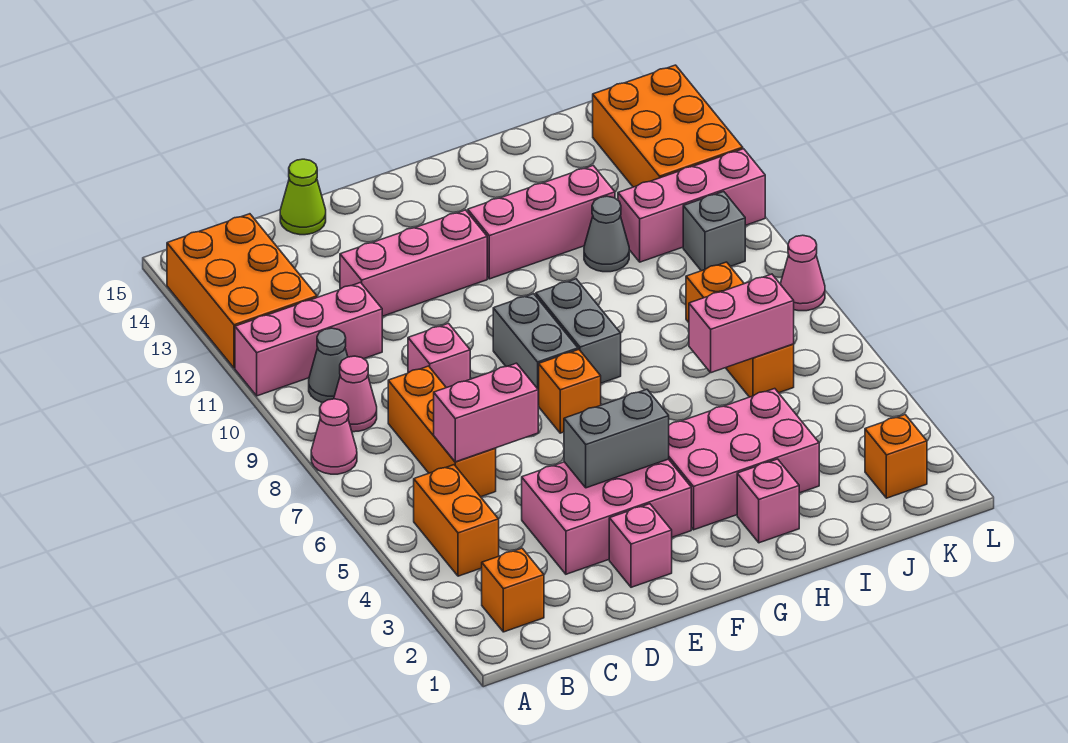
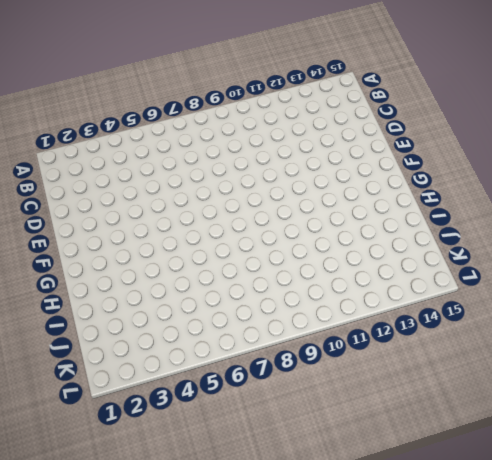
none -> pink 1x1 cone [311,399,357,474]
none -> pink 1x3 brick [235,283,382,396]
none -> orange 2x3 brick [167,214,317,368]

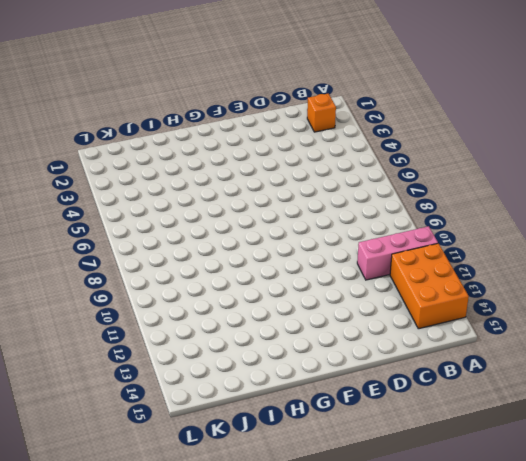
none -> pink 1x1 cone [311,399,357,474]
none -> orange 1x2 brick [414,465,499,576]
none -> pink 1x1 cone [334,356,377,432]

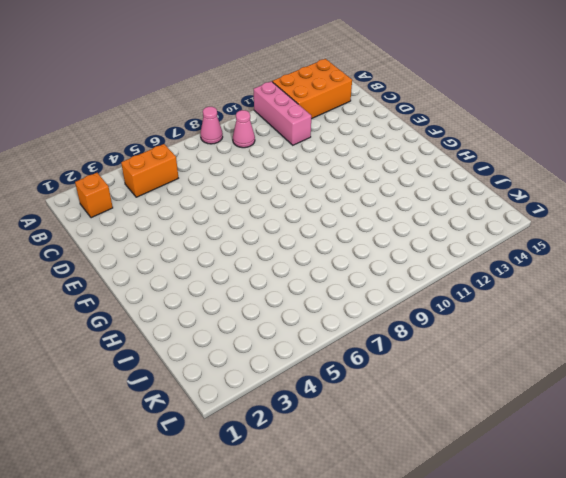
none -> grey 1x1 cone [309,328,348,403]
none -> orange 1x3 brick [388,366,496,497]
none -> pink 2x3 brick [522,459,691,574]

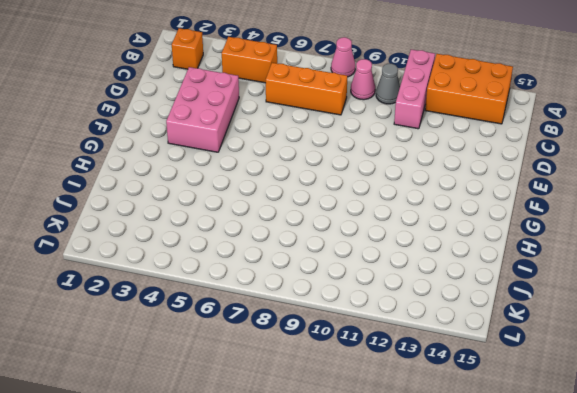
none -> pink 1x1 brick [408,323,470,388]
none -> pink 1x3 brick [340,210,487,316]
none -> lime 1x1 cone [280,159,326,235]

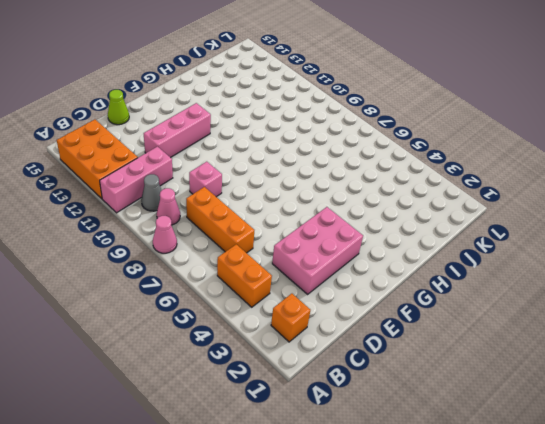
none -> pink 1x1 brick [609,504,672,587]
none -> orange 1x1 brick [539,350,601,433]
none -> grey 1x2 brick [493,294,578,405]

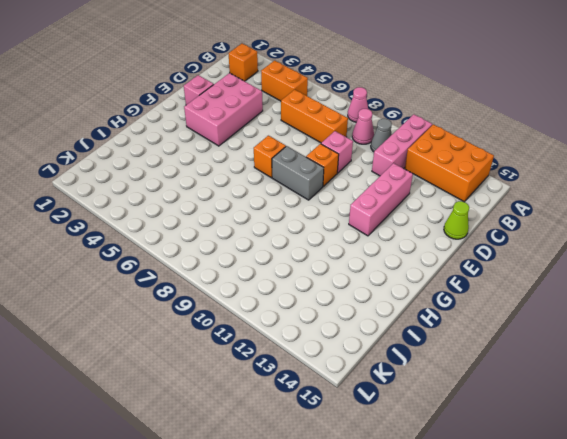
orange 1x1 brick [306,144,339,186] -> orange 1x1 brick moved to [865,415,927,498]
none -> pink 2x3 brick [669,389,819,530]
none -> grey 1x2 brick [536,279,621,383]
none -> pink 1x3 brick [468,166,615,279]

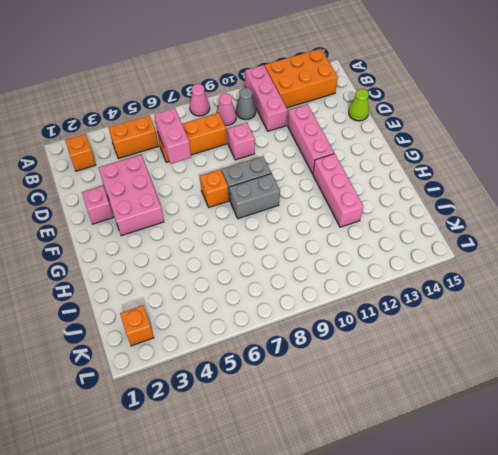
none -> pink 2x3 brick [669,389,819,530]
none -> pink 1x1 brick [737,459,799,543]
none -> grey 1x1 cone [584,196,629,272]

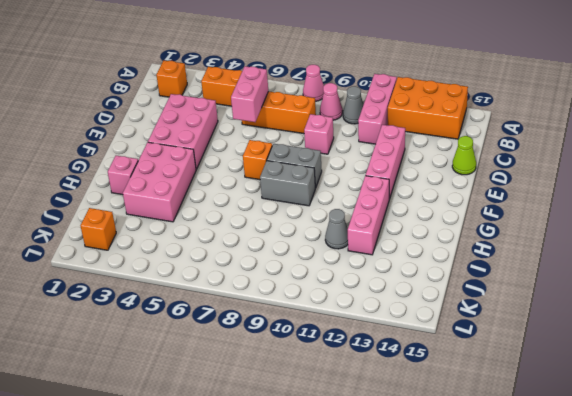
none -> pink 1x1 brick [609,504,672,587]
none -> orange 1x3 brick [686,262,794,397]
none -> pink 1x3 brick [618,149,765,262]

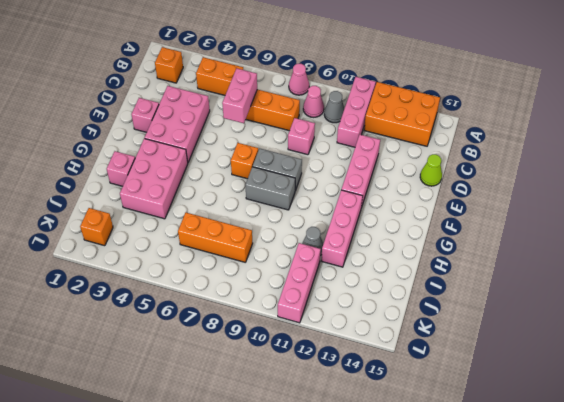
none -> grey 1x1 brick [683,192,745,271]
none -> orange 2x3 brick [593,65,743,187]
none -> pink 1x1 cone [780,235,825,311]

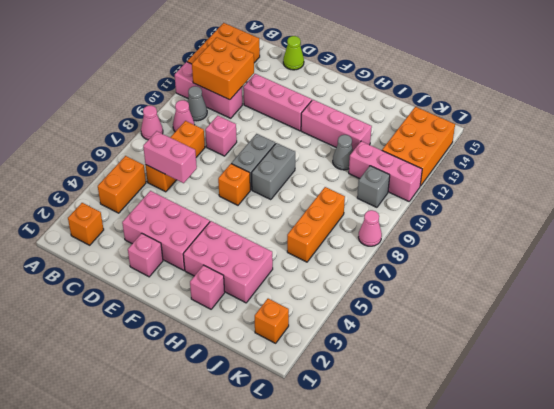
orange 2x2 brick [192,37,254,100] -> none
none -> grey 1x2 brick [564,389,669,488]
none -> pink 1x2 brick [689,274,794,373]

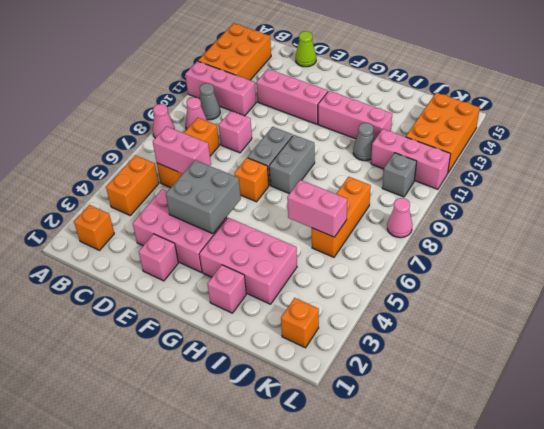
grey 2x2 brick [166,160,241,234] -> grey 1x2 brick [564,389,669,488]

